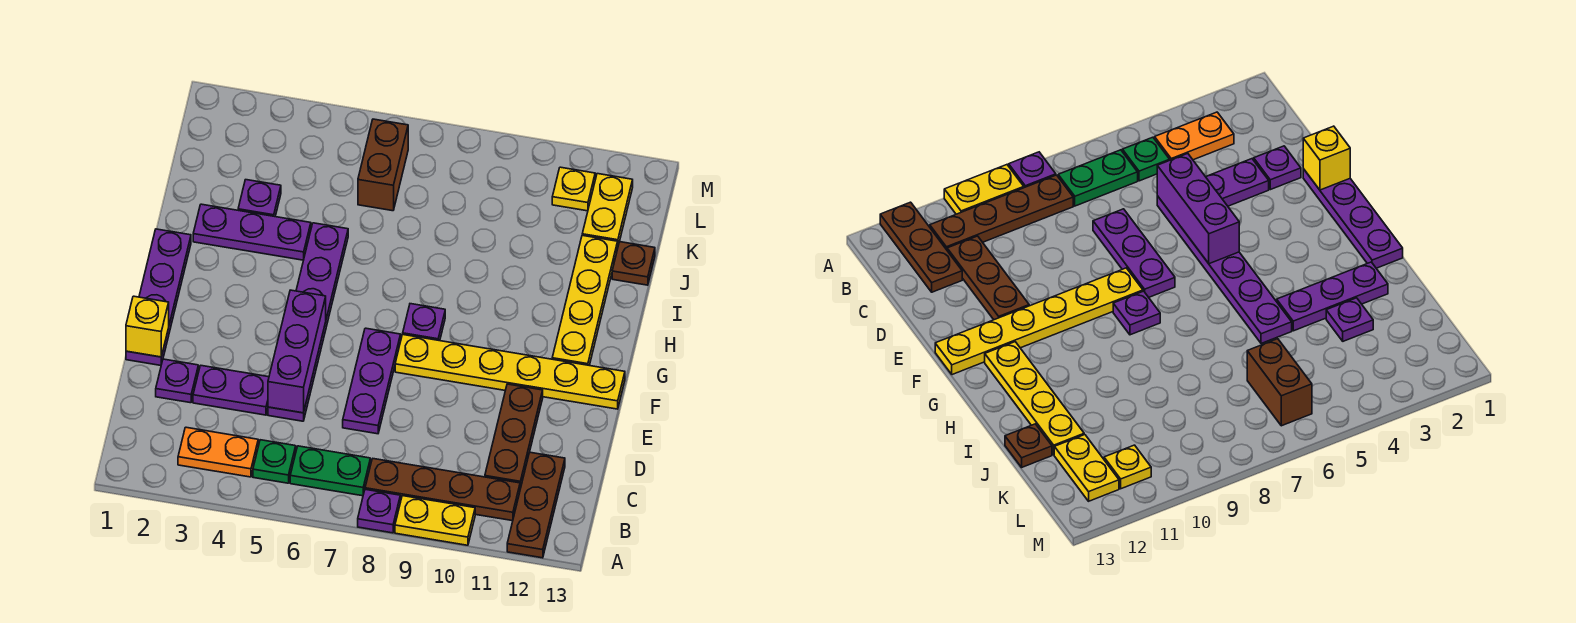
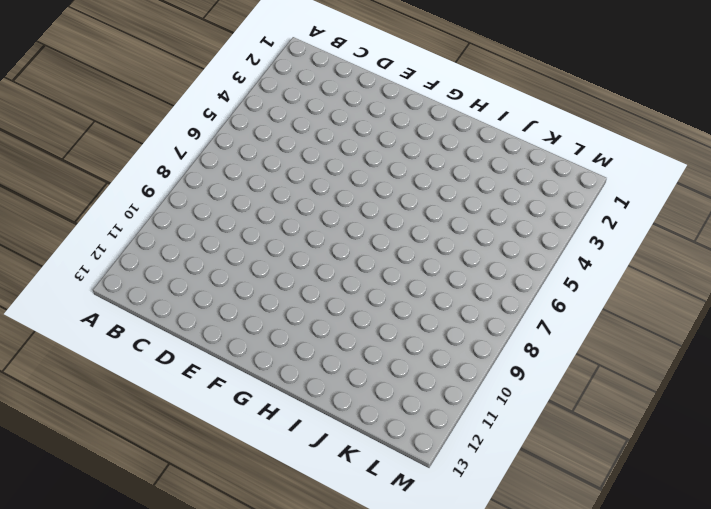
none -> purple 1x1 plate [358,489,400,533]
none -> yellow 1x2 plate [395,496,475,545]
none -> brown 1x3 plate [507,452,565,558]

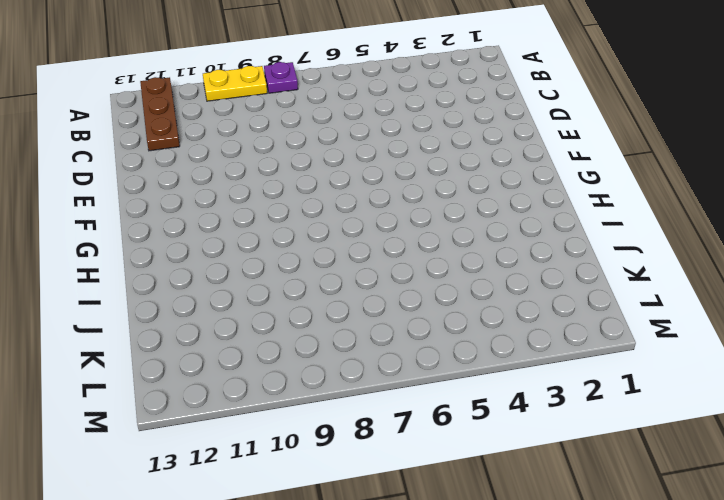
none -> orange 1x2 plate [178,427,258,477]
none -> green 1x1 plate [253,440,296,483]
none -> green 1x2 plate [290,446,370,496]

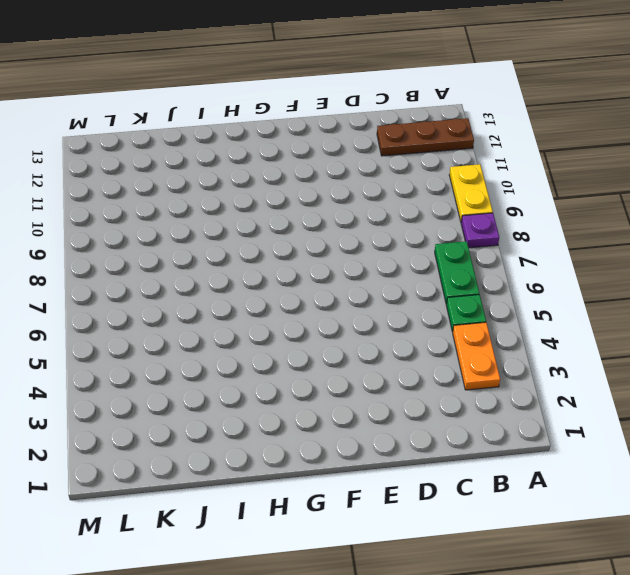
none -> brown 1x4 plate [365,459,520,521]
none -> brown 1x3 plate [485,384,543,489]
none -> purple 1x1 plate [156,359,198,403]

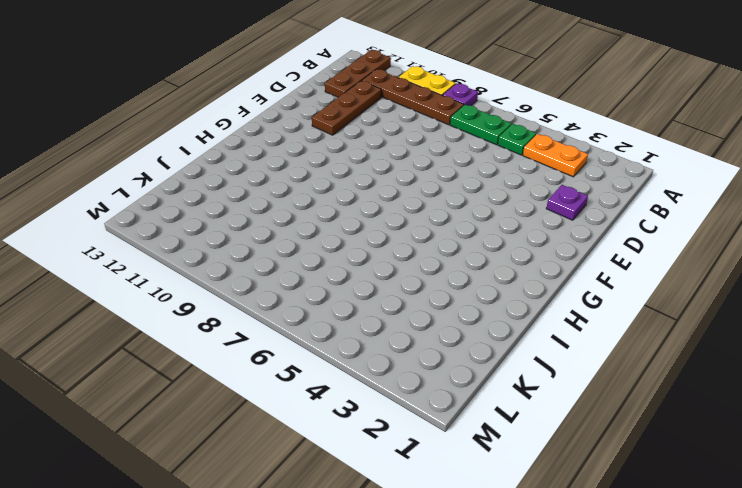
none -> purple 1x2 plate [193,365,269,415]
none -> purple 1x6 plate [268,223,348,421]
none -> purple 1x3 plate [343,328,401,434]

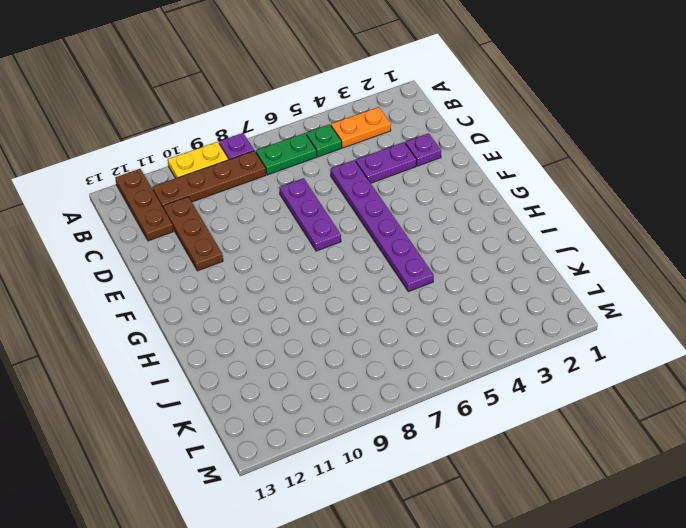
none -> purple 1x4 plate [126,229,191,365]
none -> yellow 1x6 plate [395,335,625,409]
none -> purple 1x1 plate [403,304,445,341]

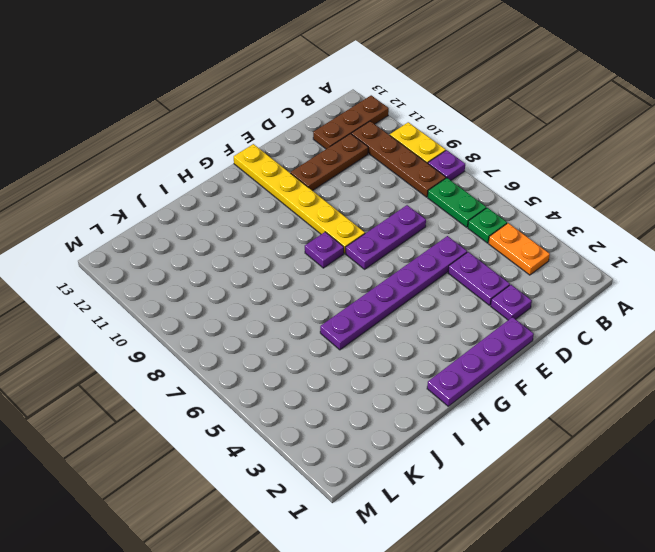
none -> yellow 1x4 plate [552,235,618,365]
none -> purple 1x3 plate [193,204,311,260]
none -> purple 1x1 plate [238,180,281,217]

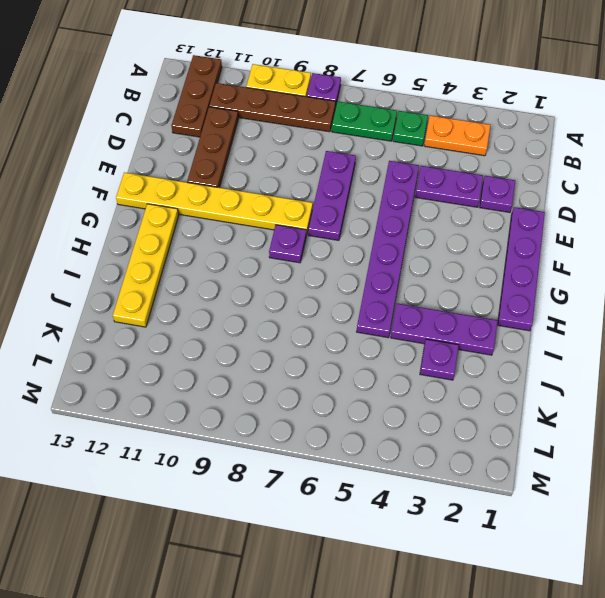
none -> brown 1x1 plate [612,242,655,285]
none -> brown 1x2 brick [358,119,408,211]
none -> yellow 1x2 plate [582,174,633,245]

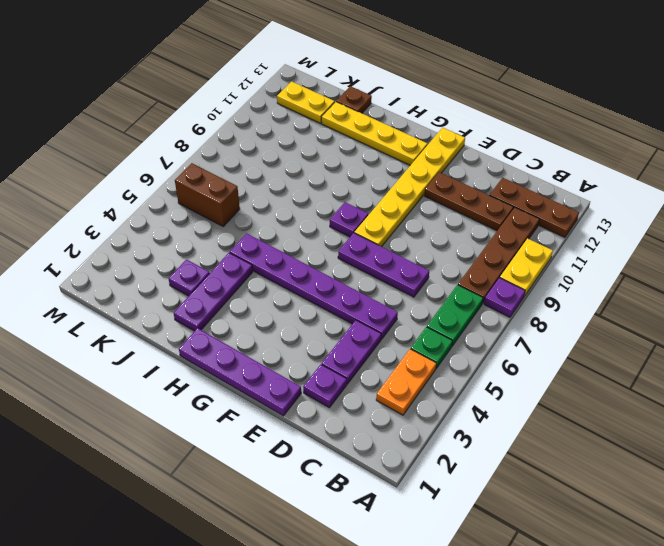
none -> yellow 1x1 plate [552,167,595,211]
none -> purple 1x3 brick [268,290,326,413]
none -> yellow 1x1 brick [126,296,169,357]

